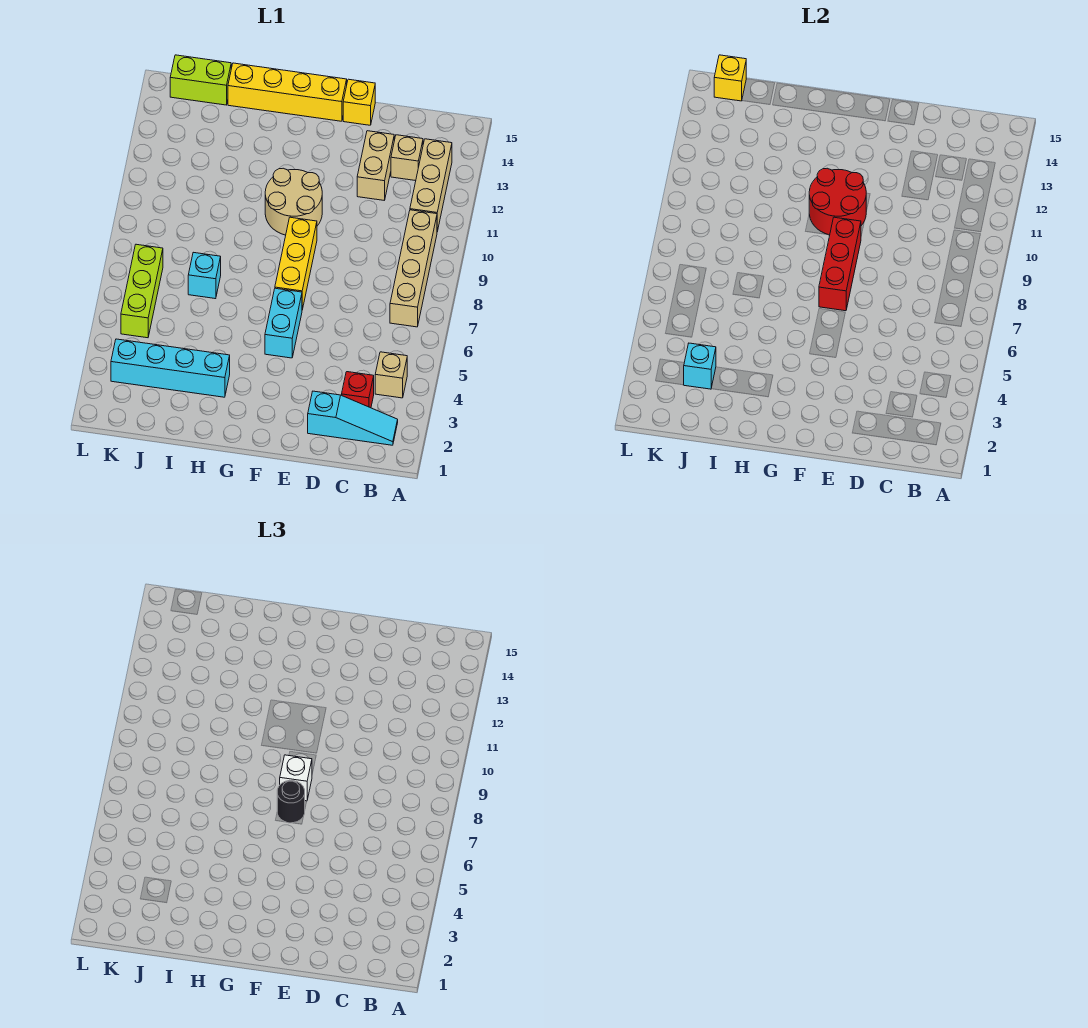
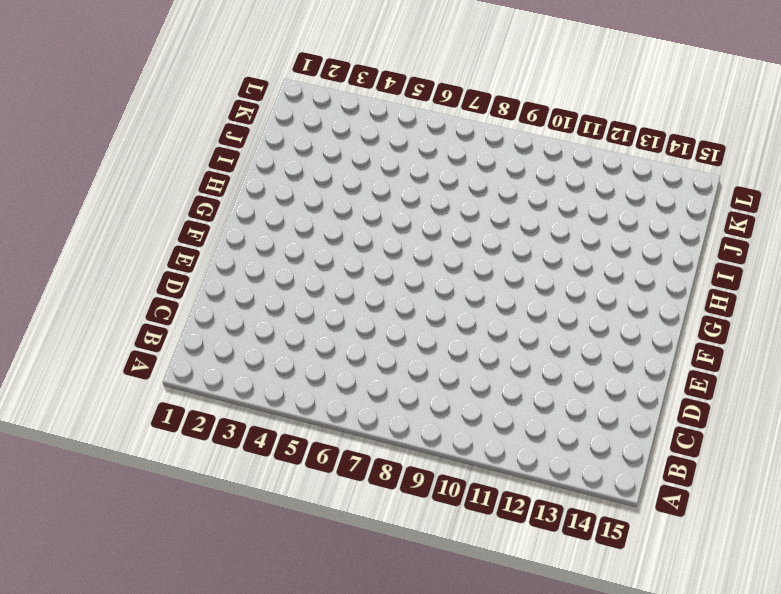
none -> cyan 1x3 slope [308,391,398,445]
none -> tan 1x1 brick [375,352,407,398]
none -> tan 1x4 brick [390,210,437,327]

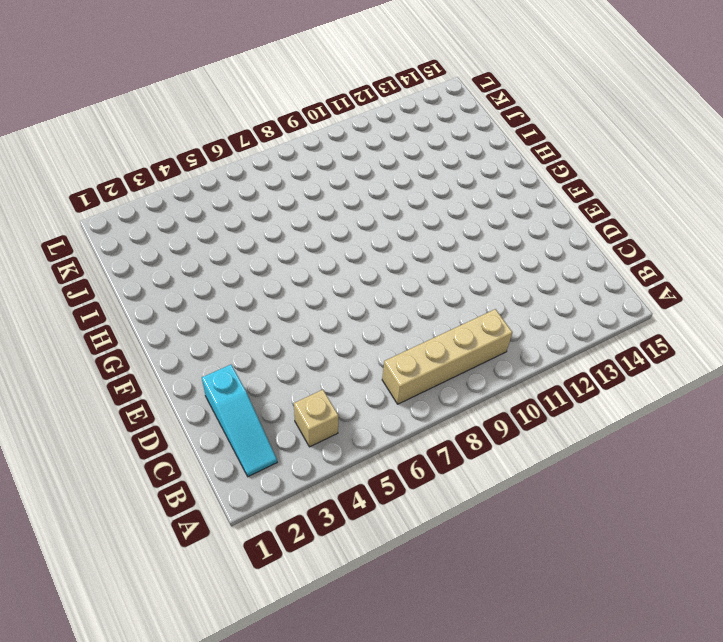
none -> tan 1x3 brick [410,139,452,232]
none -> red 1x1 brick [342,372,374,408]
none -> tan 1x1 brick [391,135,423,181]

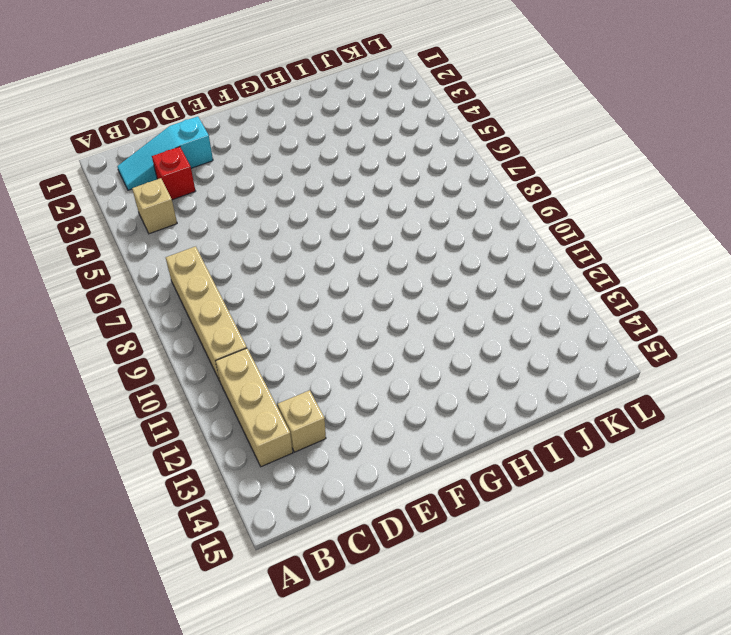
none -> tan 1x2 brick [357,131,394,200]
none -> yellow 1x1 brick [343,79,375,125]
none -> cyan 1x2 brick [265,288,302,358]

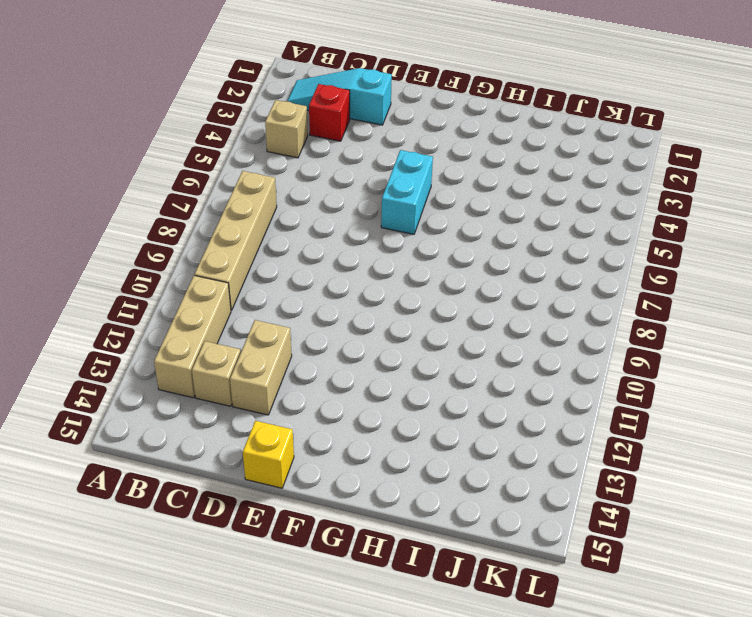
none -> yellow 1x3 brick [275,217,317,310]
none -> tan 2x2 round brick [265,168,322,235]
none -> yellow 1x4 brick [228,63,347,121]

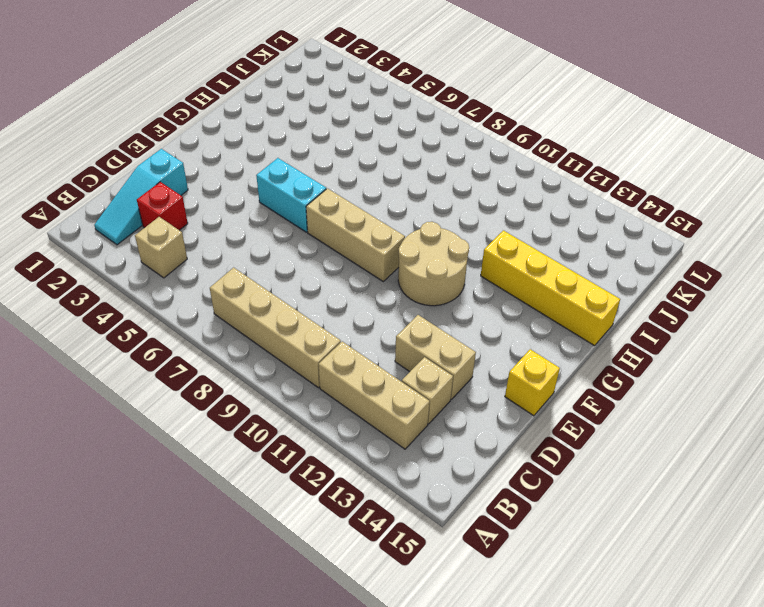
tan 1x3 brick [306,189,405,281] -> yellow 1x3 brick [275,217,317,310]
yellow 1x4 brick [481,230,620,346] -> yellow 1x4 brick turned to [228,63,347,121]
none -> cyan 1x4 brick [111,339,230,397]
none -> cyan 1x1 brick [188,252,221,299]
none -> lime 1x2 brick [170,55,231,105]

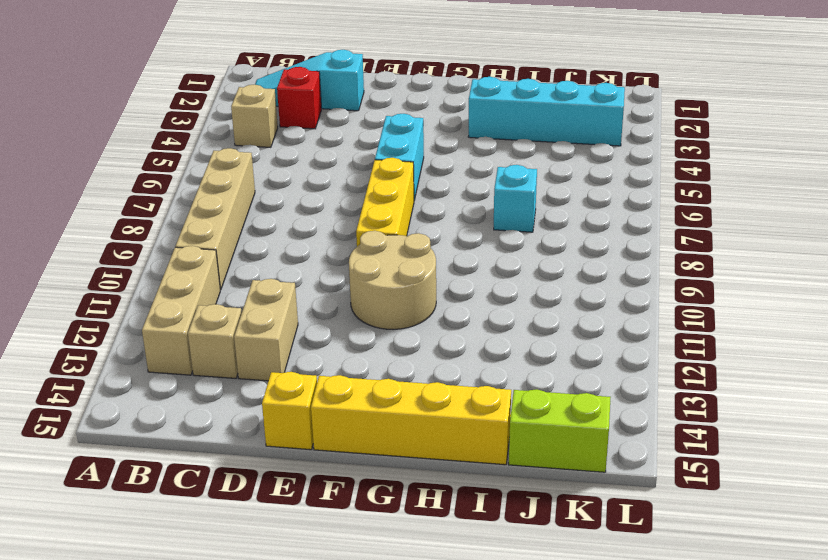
none -> lime 1x3 brick [121,244,163,338]
none -> red 1x3 brick [819,217,861,311]
none -> red 2x2 round brick [809,168,866,235]

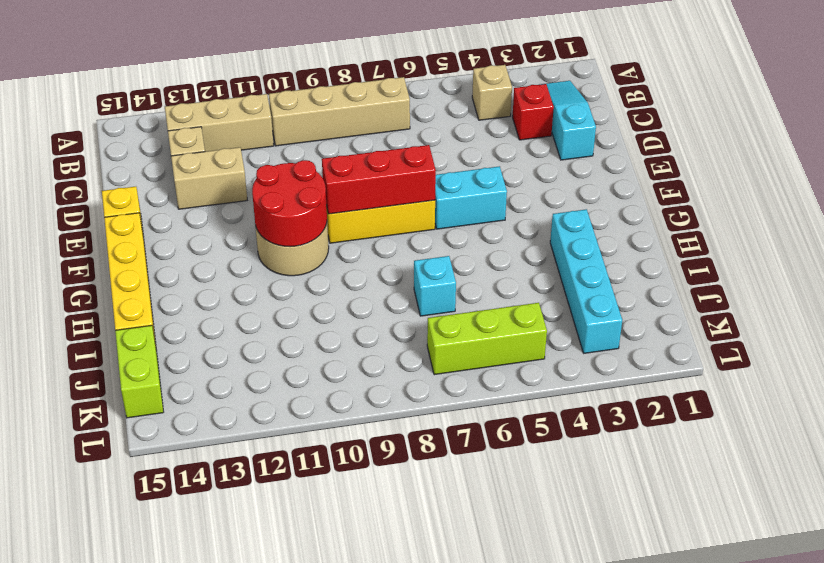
none -> cyan 1x1 brick [684,343,716,389]
none -> yellow 1x1 brick [714,55,746,101]
none -> black 1x1 round brick [277,781,305,823]

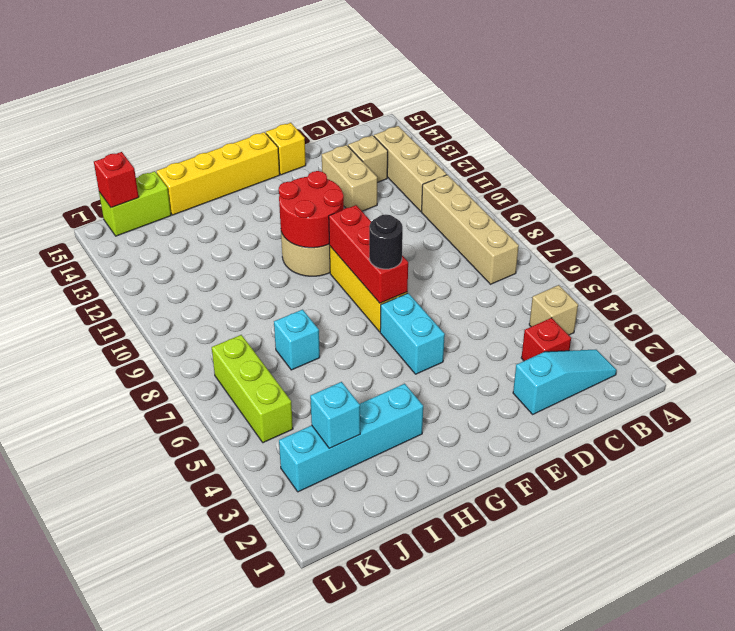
red 1x1 brick [94,152,139,208] -> yellow 1x1 brick [714,55,746,101]
none -> white 1x1 brick [280,755,312,801]

